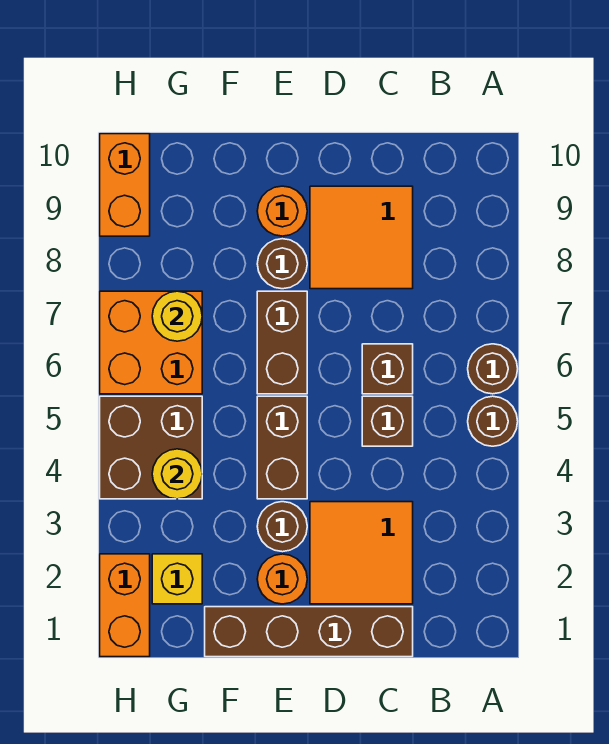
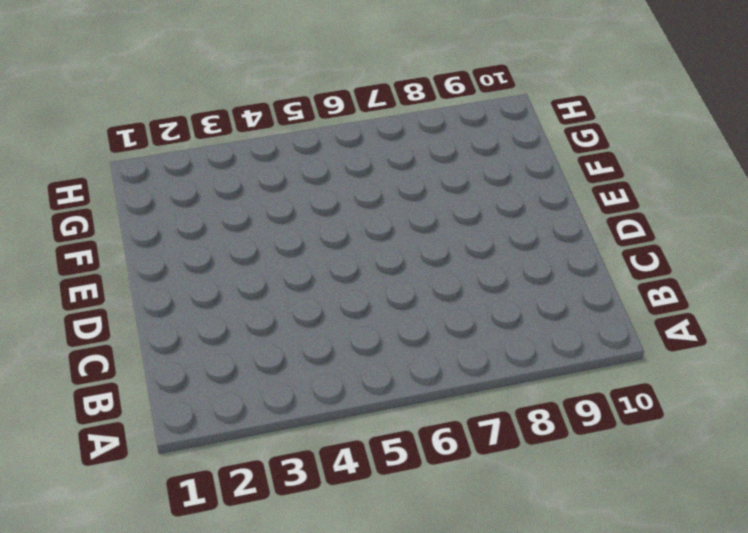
none -> brown 1x1 round brick [468,396,518,446]
none -> brown 1x1 round brick [468,344,518,394]
none -> brown 1x4 brick [205,607,413,657]

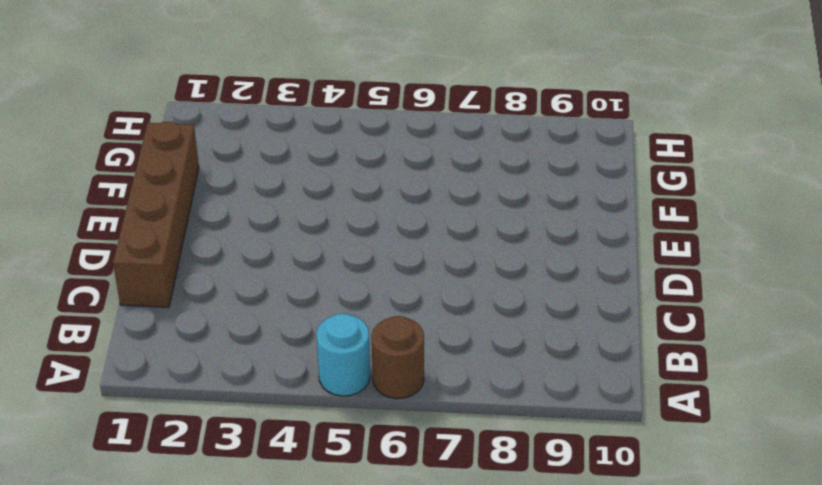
cyan 1x1 round brick [317,314,370,396] -> brown 1x1 round brick [468,396,518,446]
none -> orange 2x2 tile [310,502,413,604]
none -> brown 1x1 brick [362,396,413,446]
none -> brown 1x1 brick [362,344,413,394]

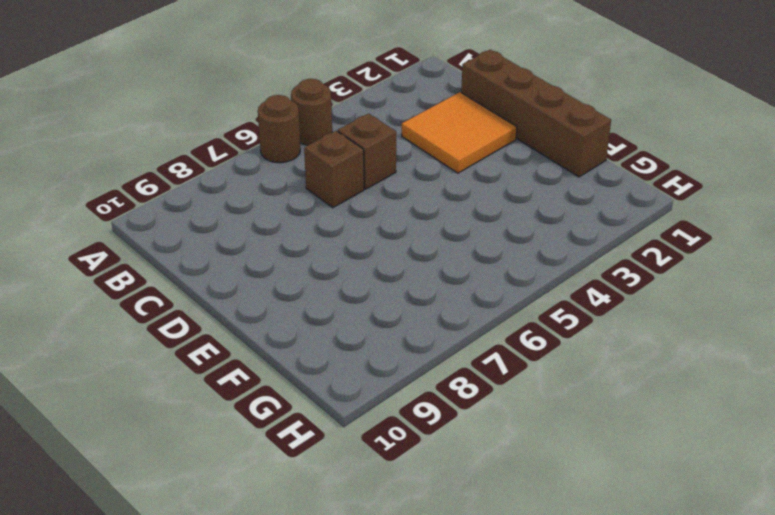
none -> orange 2x2 tile [310,186,413,289]
none -> orange 1x1 round brick [257,554,307,604]
none -> brown 1x1 round brick [257,502,307,552]

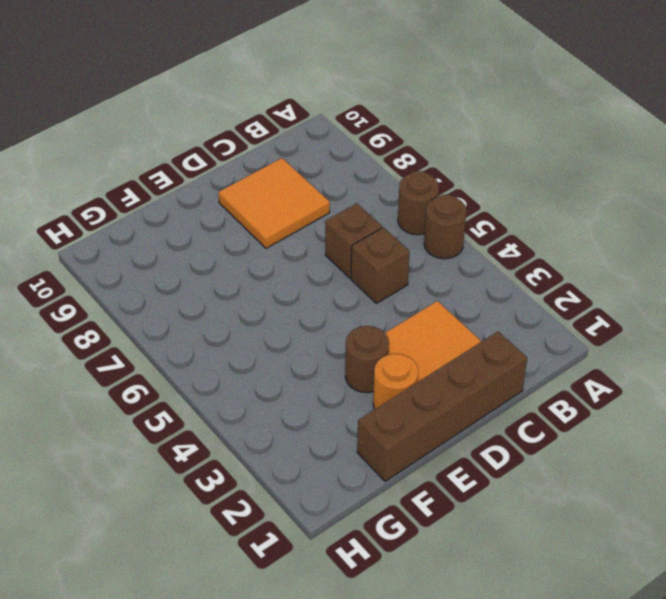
none -> brown 1x2 brick [257,396,307,499]
none -> brown 1x2 brick [257,291,307,394]
none -> brown 1x1 round brick [257,239,307,289]

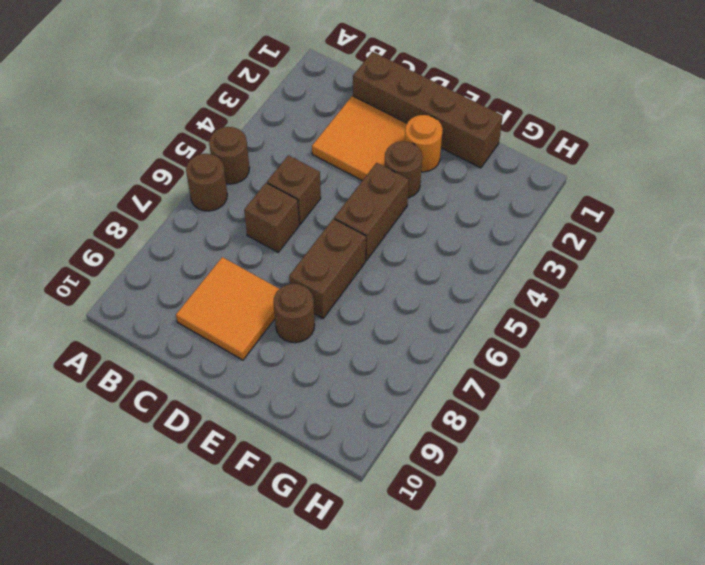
none -> orange 1x1 round brick [257,186,307,236]
none -> yellow 1x1 brick [152,554,202,604]
none -> brown 2x2 brick [100,396,202,499]

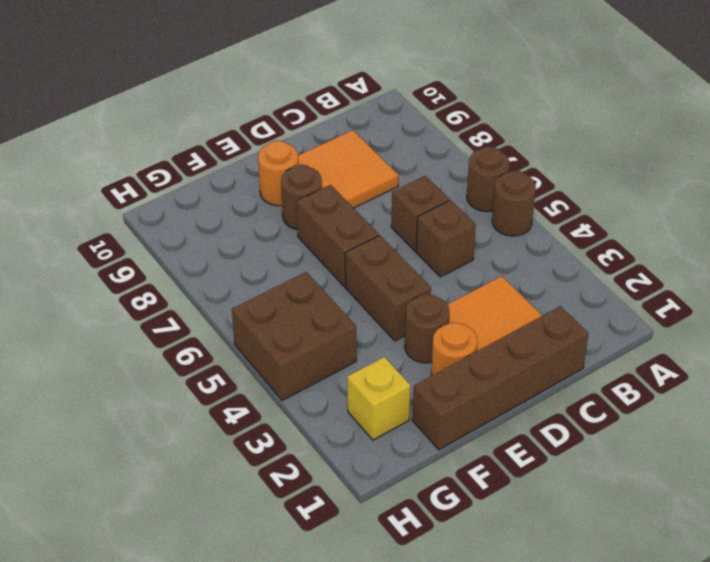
none -> orange 2x2 brick [100,291,202,394]
none -> orange 1x2 brick [100,554,150,657]
none -> orange 1x2 brick [100,134,150,236]

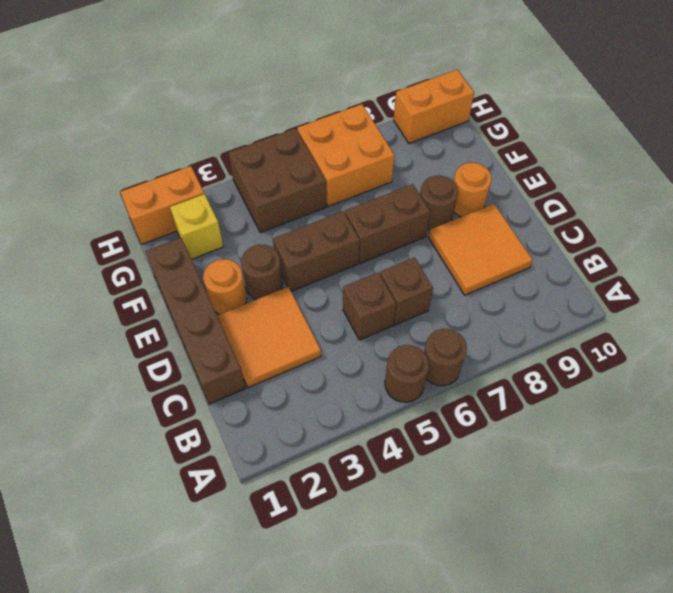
none -> yellow 1x1 round brick [152,449,202,499]
none -> yellow 1x1 round brick [152,291,202,341]

